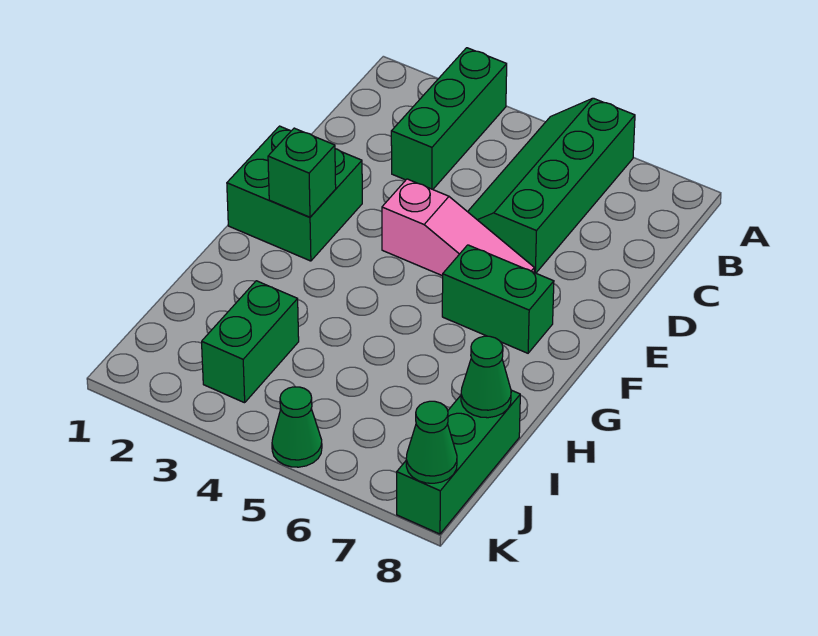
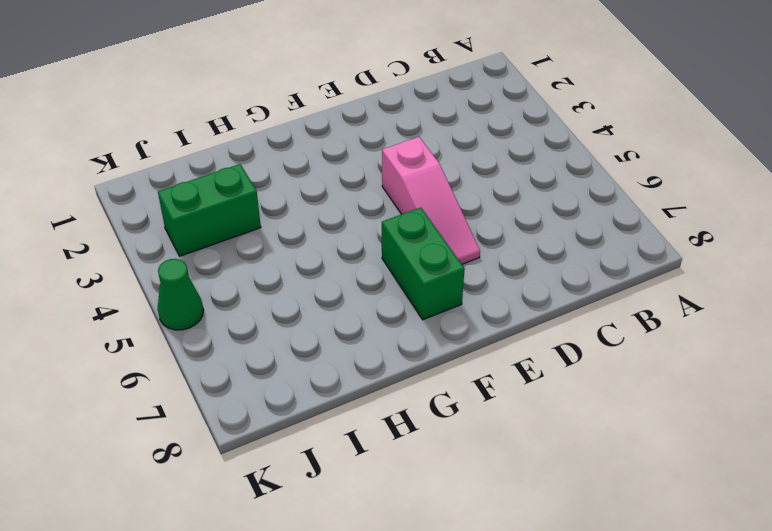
none -> green 1x3 brick [391,48,507,189]
none -> green 2x4 slope [468,98,635,273]

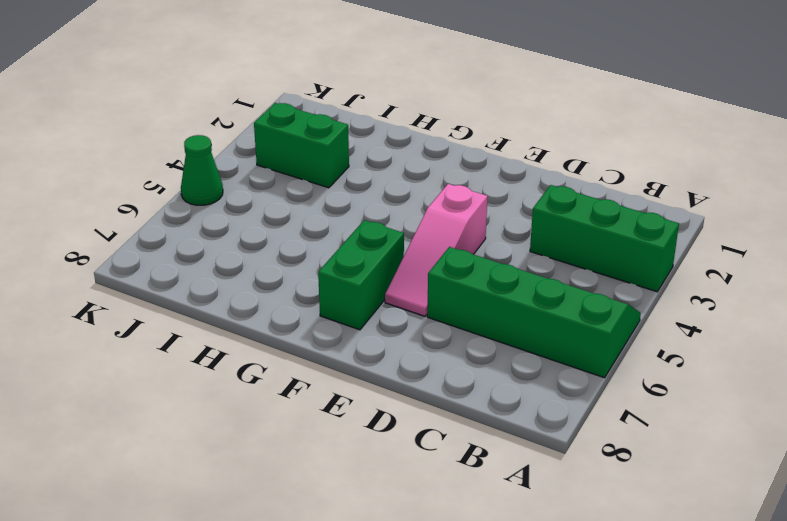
none -> green 2x2 brick [227,126,362,261]
none -> green 1x3 brick [397,390,520,534]

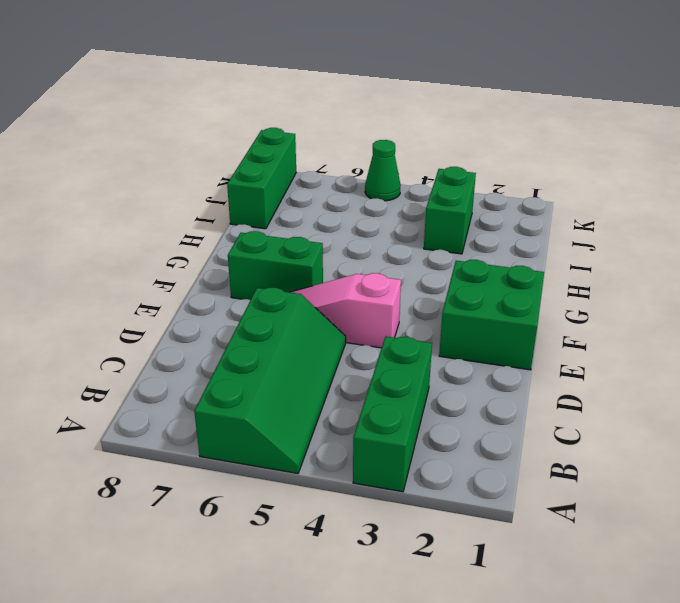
none -> green 1x1 brick [268,128,336,217]
none -> green 1x1 cone [461,336,511,418]

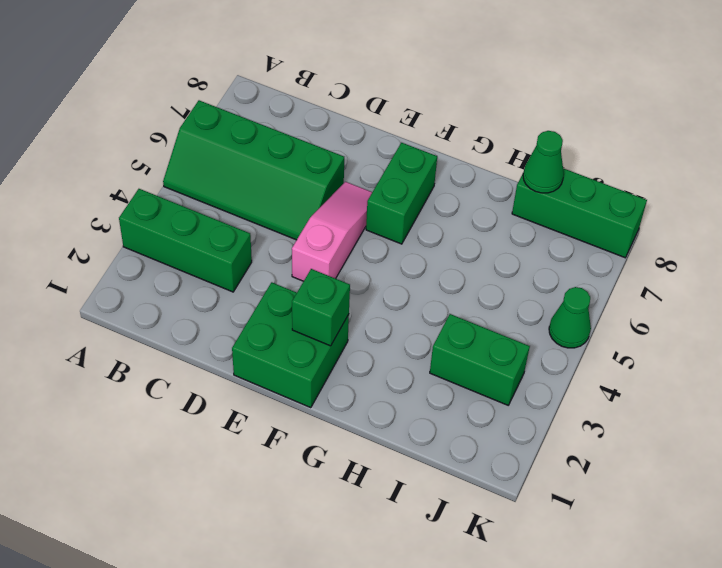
none -> green 1x1 cone [406,401,457,483]

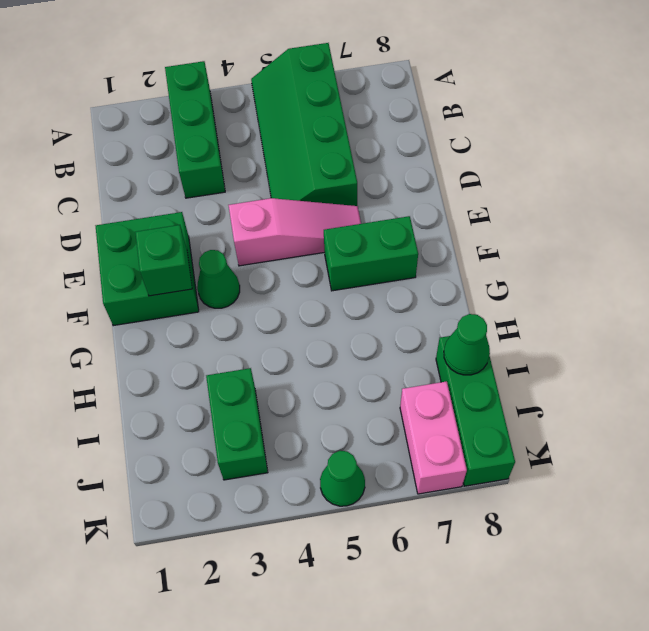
green 1x1 cone [197,250,240,308] -> green 1x1 cone moved to [406,401,457,483]
pink 1x2 brick [400,381,467,494] -> none

